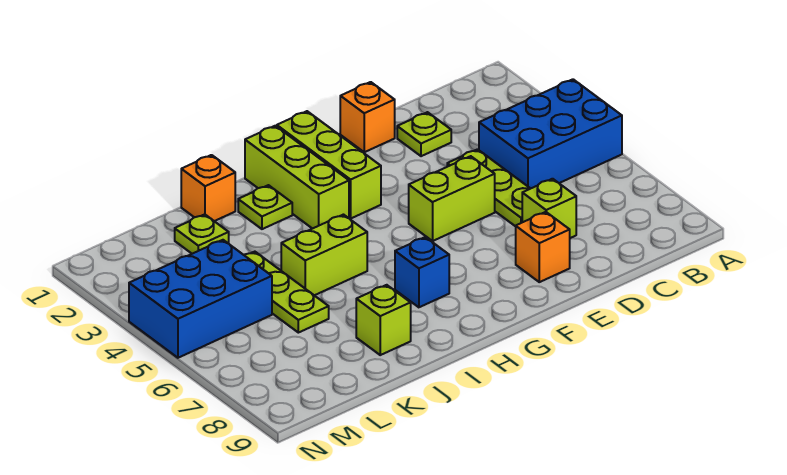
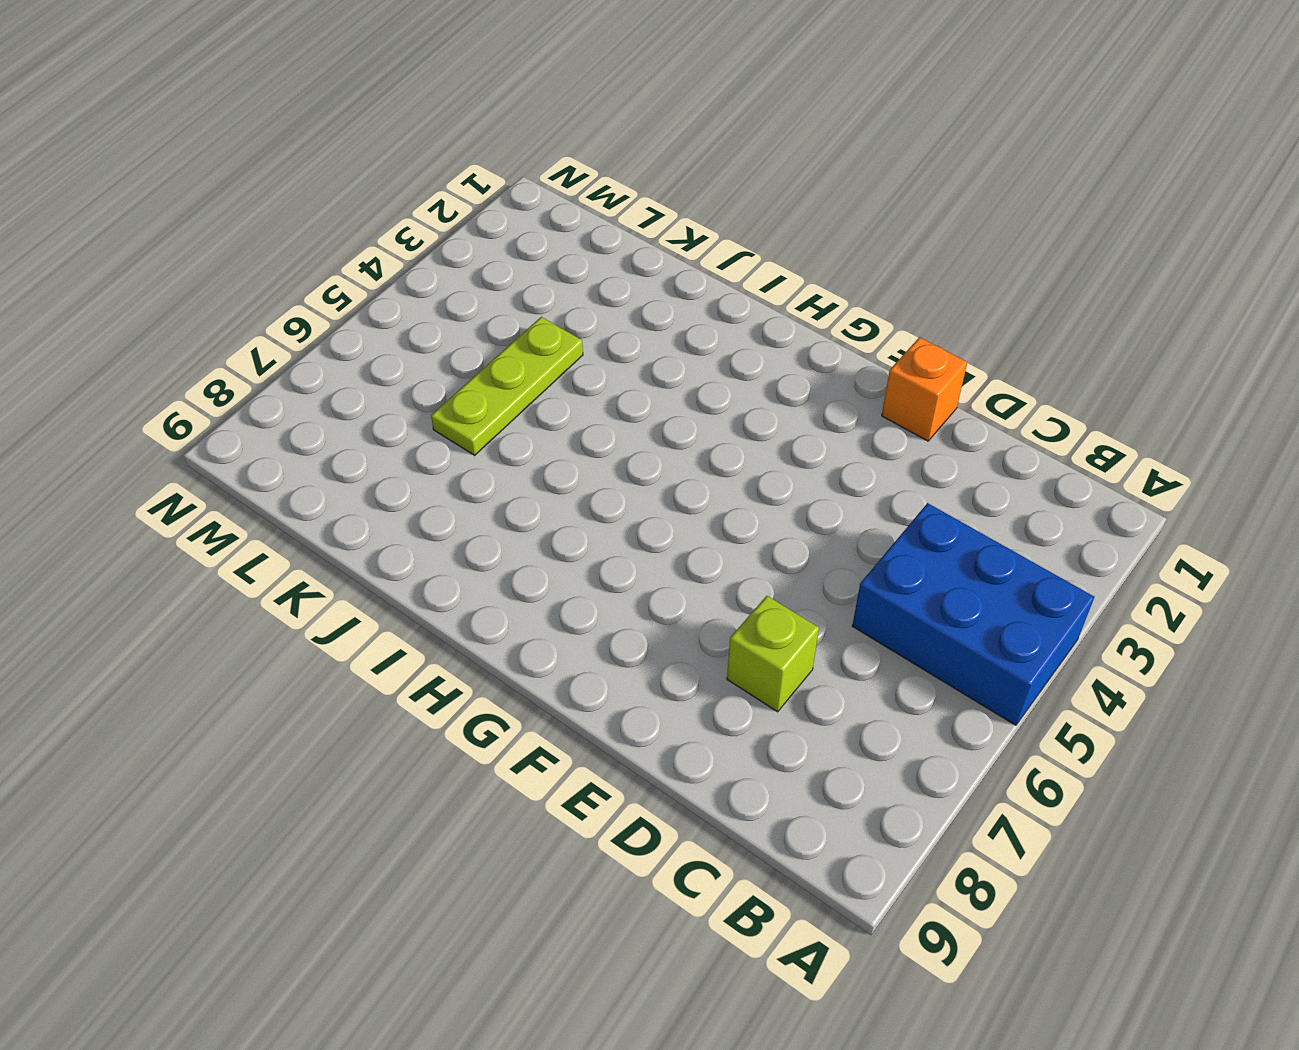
none -> lime 1x1 plate [397,112,451,156]
none -> lime 1x3 plate [447,149,530,226]
none -> lime 1x2 brick [409,156,495,241]

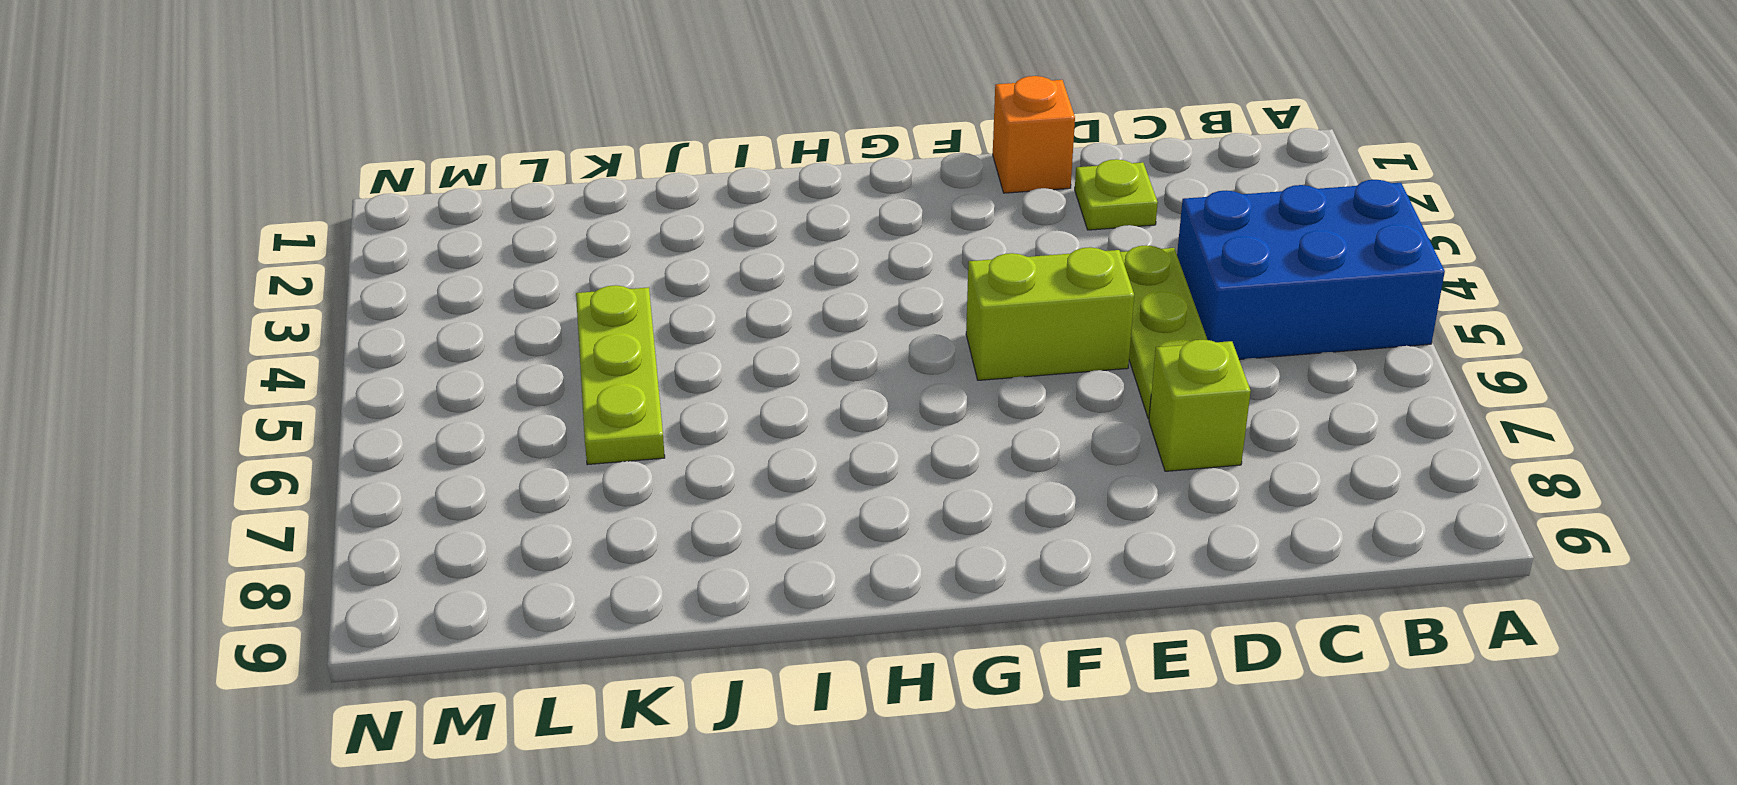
none -> orange 1x1 brick [516,212,570,282]
none -> lime 1x3 brick [277,111,381,218]
none -> lime 1x3 brick [245,126,349,229]

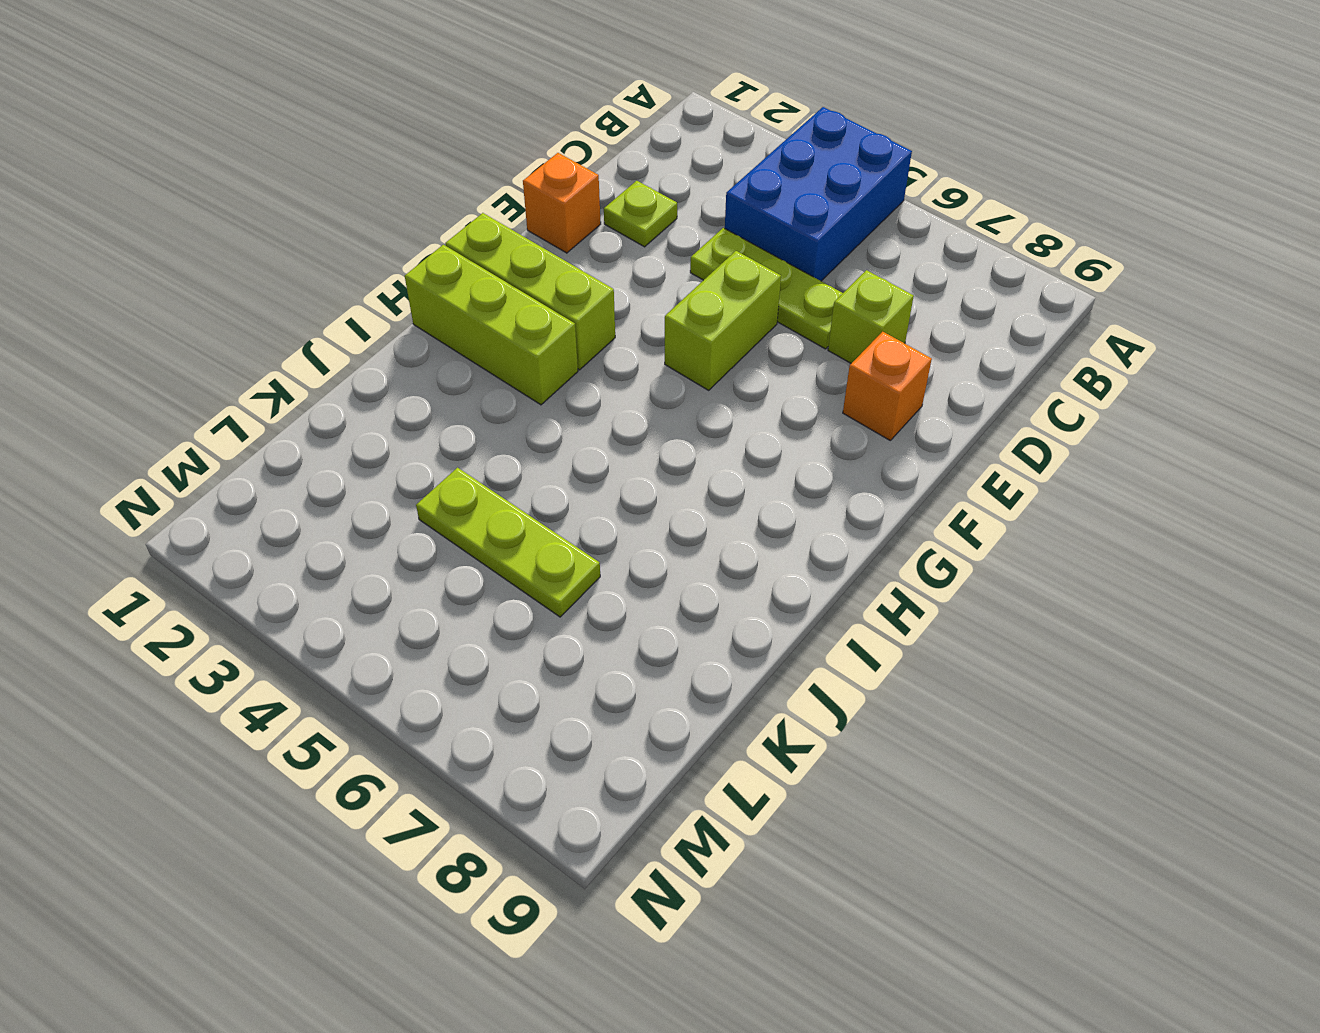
none -> blue 1x1 brick [395,237,449,307]
none -> lime 1x1 plate [238,185,292,229]
none -> lime 1x2 brick [281,215,367,295]

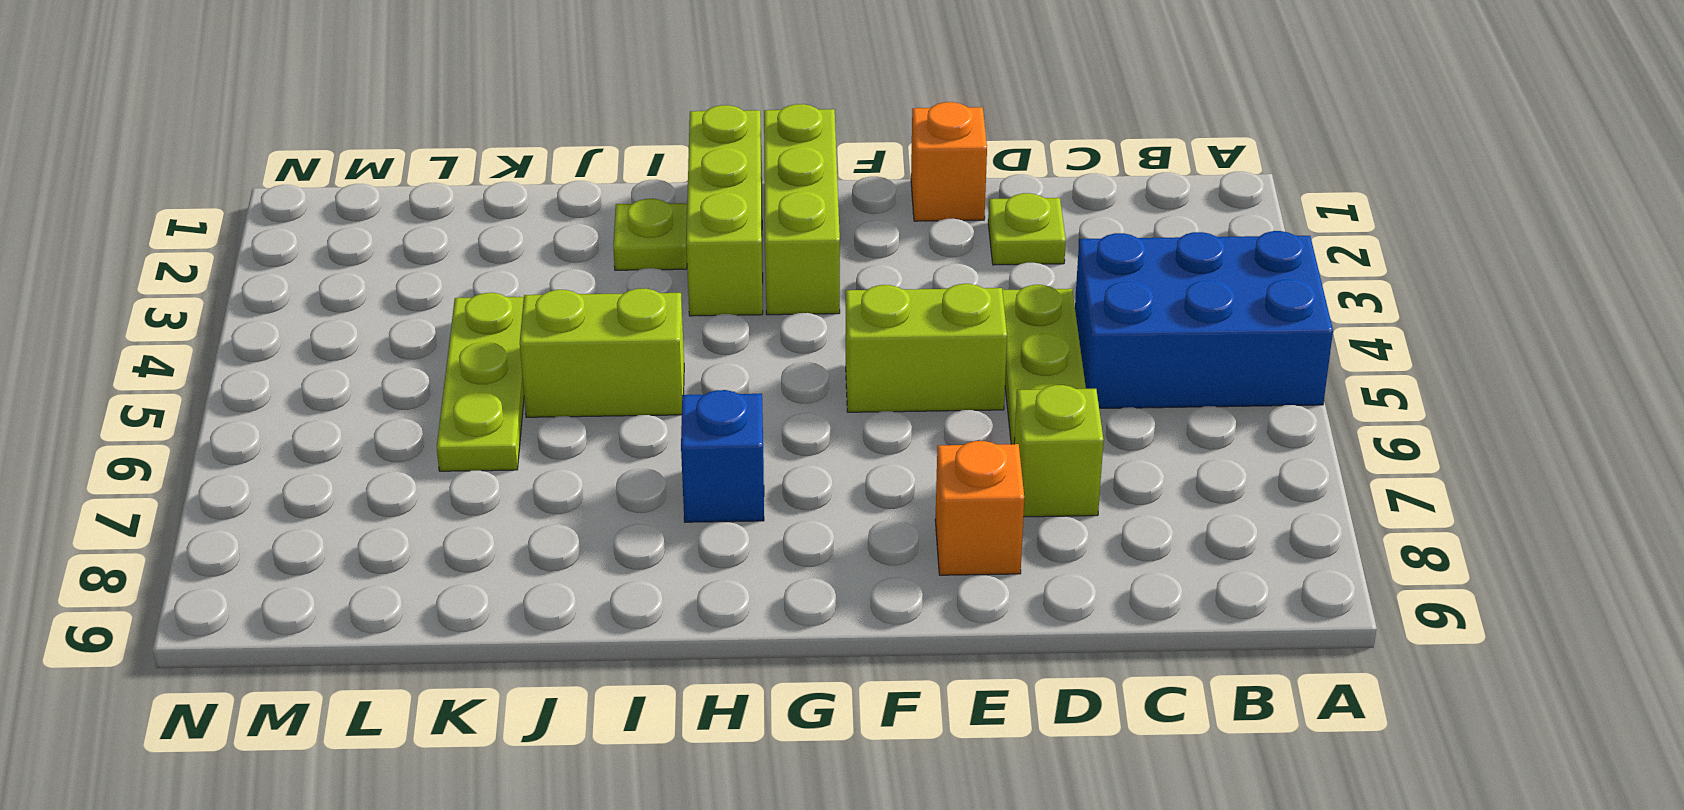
none -> orange 1x1 brick [181,155,235,221]
none -> lime 1x1 brick [356,285,411,355]
none -> lime 1x1 plate [175,214,229,254]

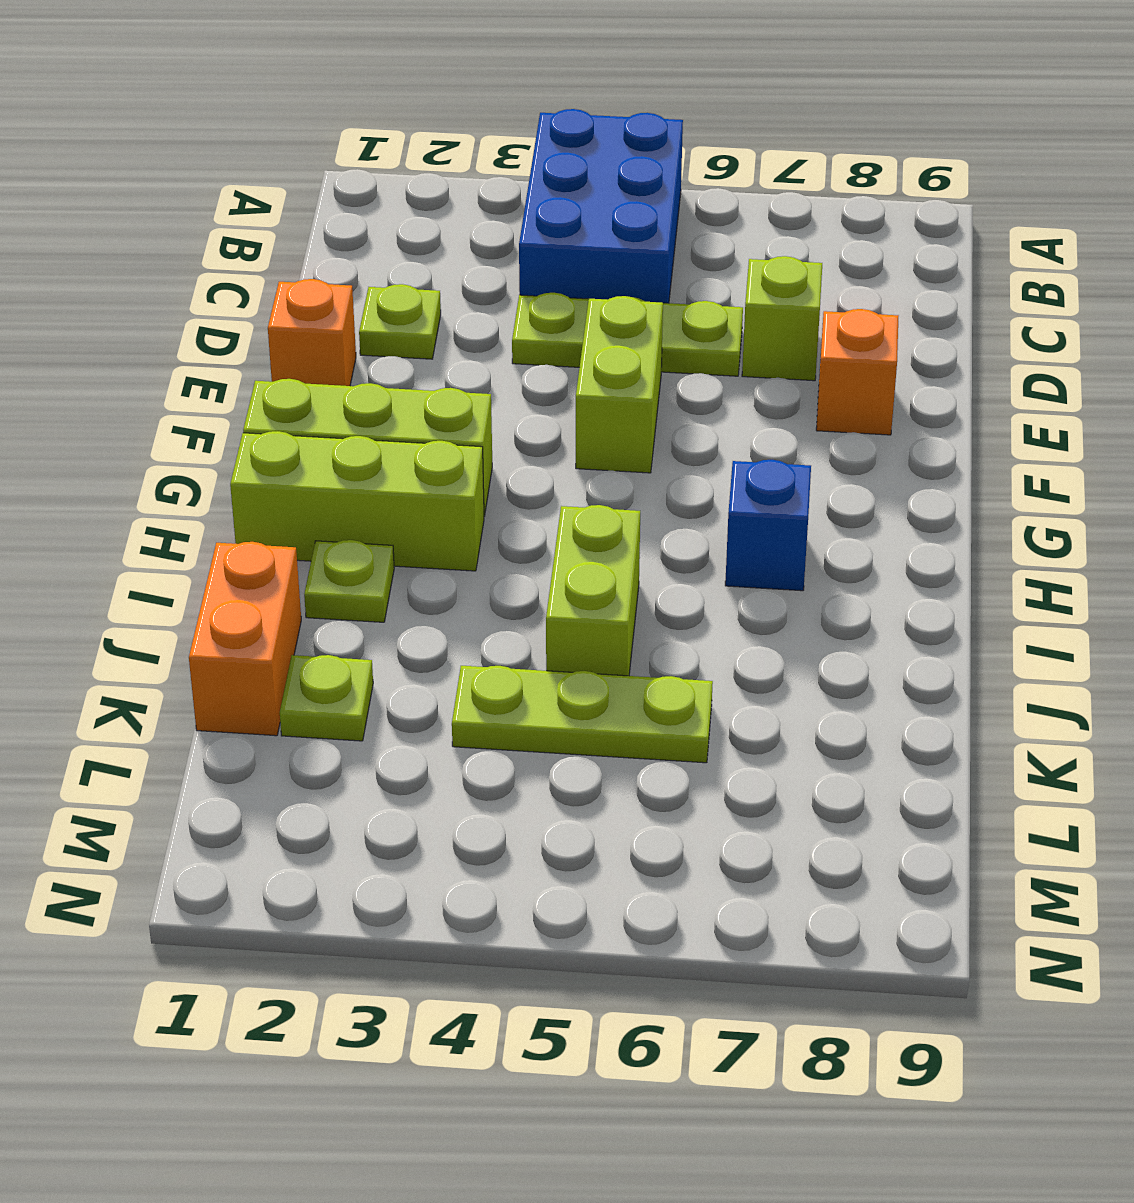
orange 1x2 brick [189,542,301,736] -> orange 1x1 brick [181,155,235,221]
none -> lime 1x1 brick [356,285,411,355]
none -> blue 2x3 brick [129,240,272,358]

